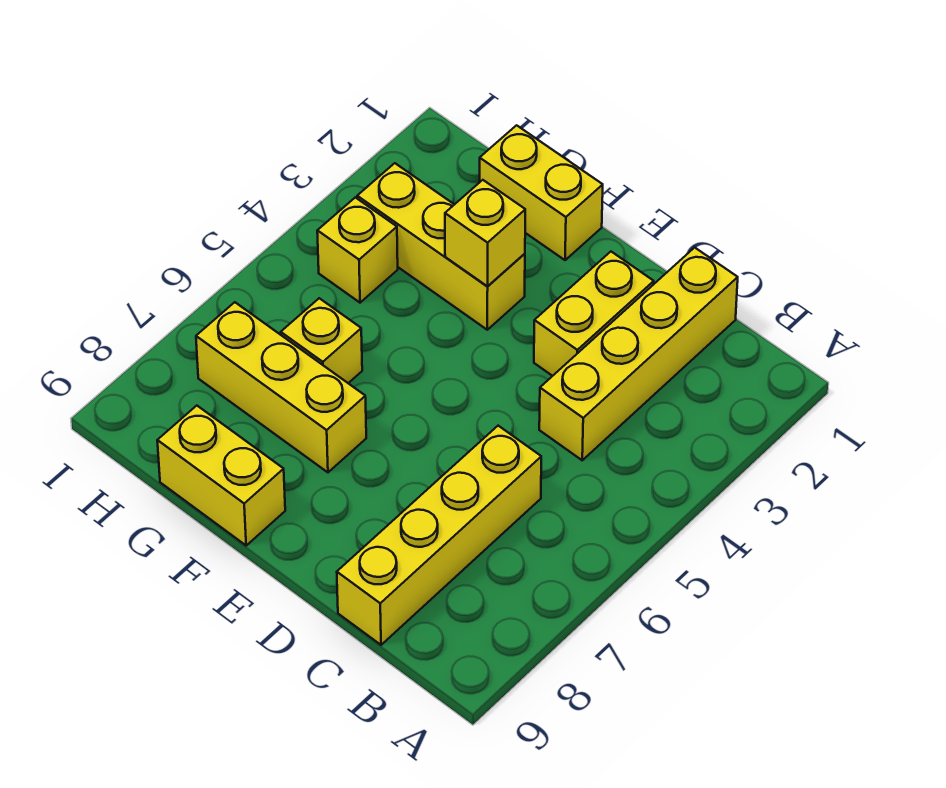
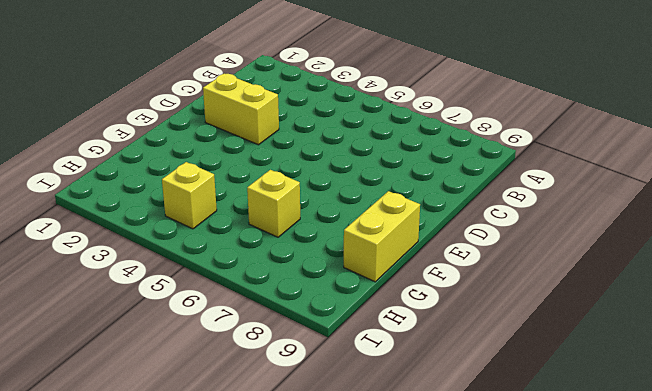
none -> yellow 1x4 brick [539,247,738,460]
none -> yellow 1x4 brick [337,426,541,645]

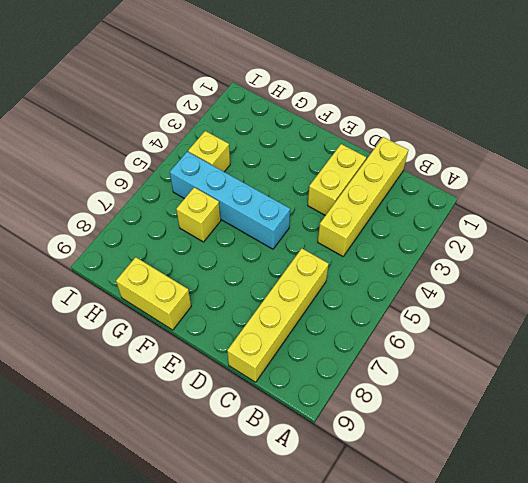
cyan 1x4 brick [170,152,290,249] -> none
none -> yellow 1x2 brick [480,125,603,260]
none -> yellow 1x3 brick [357,163,525,330]

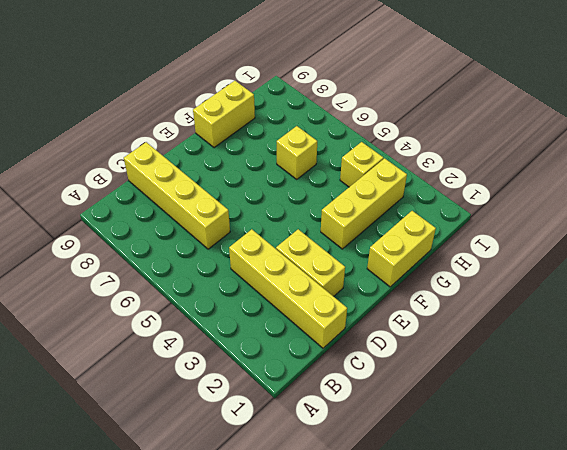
none -> yellow 1x3 brick [196,302,366,472]
none -> yellow 1x1 brick [445,180,525,287]

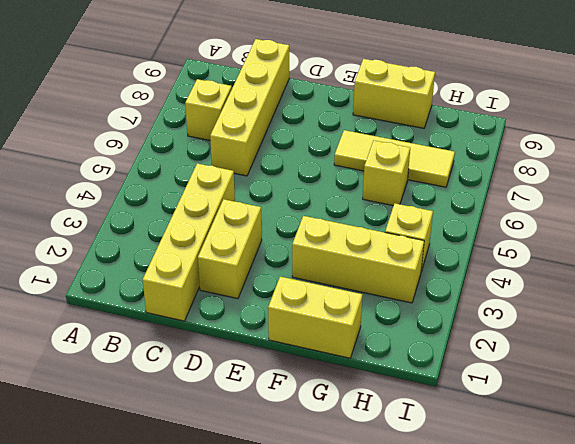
yellow 1x1 brick [185,79,232,140] -> yellow 1x1 brick moved to [445,180,525,287]
yellow 1x3 tile [334,130,455,187] -> yellow 1x3 brick [196,302,366,472]

